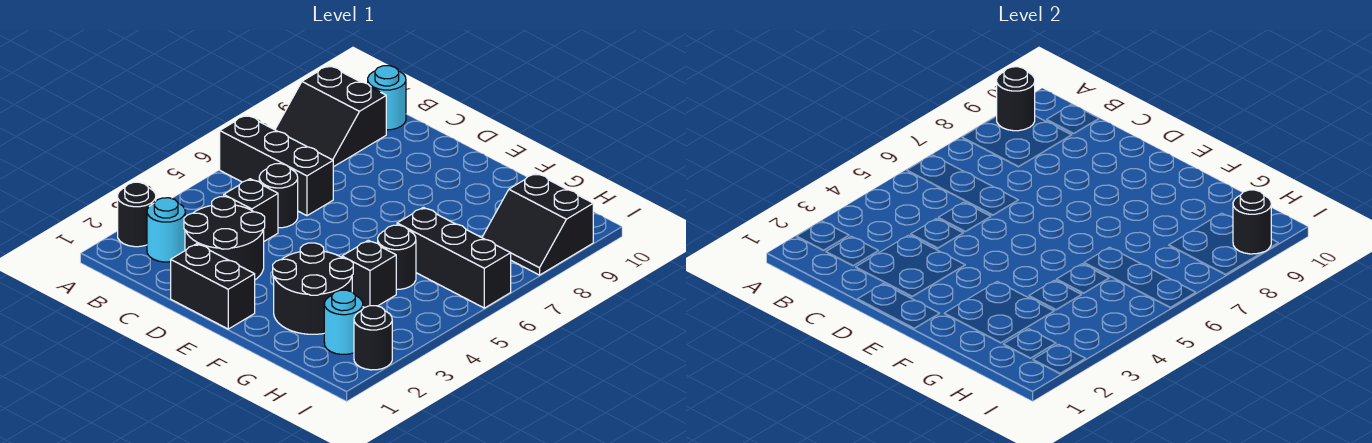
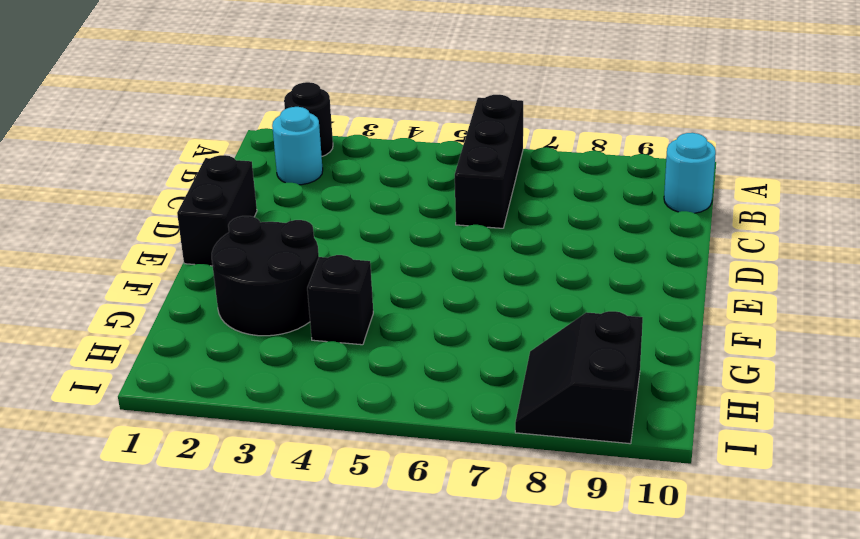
none -> black 2x2 slope [275,65,386,167]
none -> black 2x2 round brick [184,197,265,280]
none -> black 1x1 brick [224,179,278,241]

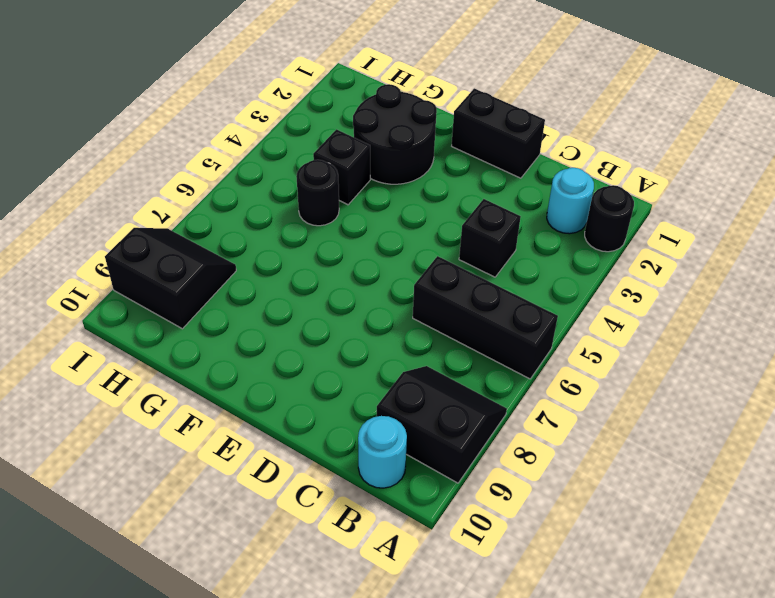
none -> black 2x2 round brick [184,197,265,280]
none -> black 1x1 round brick [259,164,298,228]
none -> black 1x3 brick [397,207,511,308]

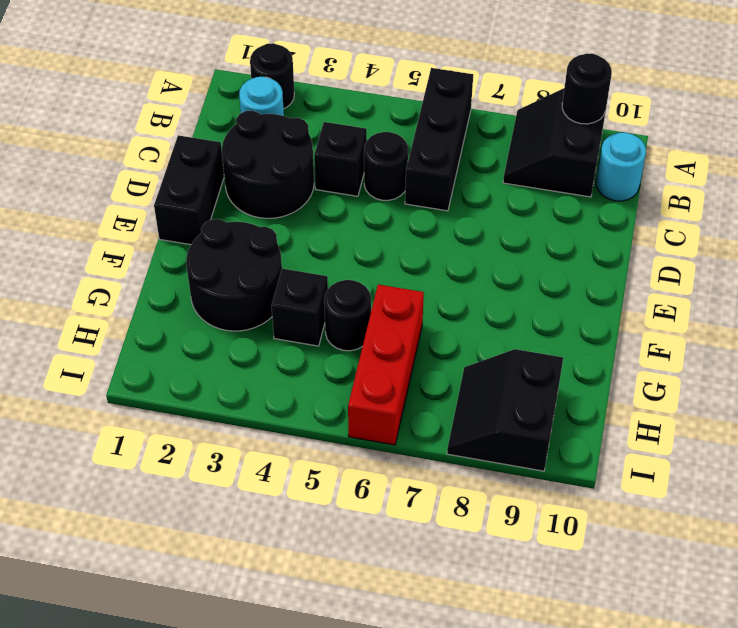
red 1x3 brick [348,285,424,445] -> black 1x3 brick [397,207,511,308]
none -> cyan 1x1 round brick [324,290,363,354]
none -> black 1x1 round brick [354,306,392,370]
none -> black 1x1 round brick [1233,190,1271,254]

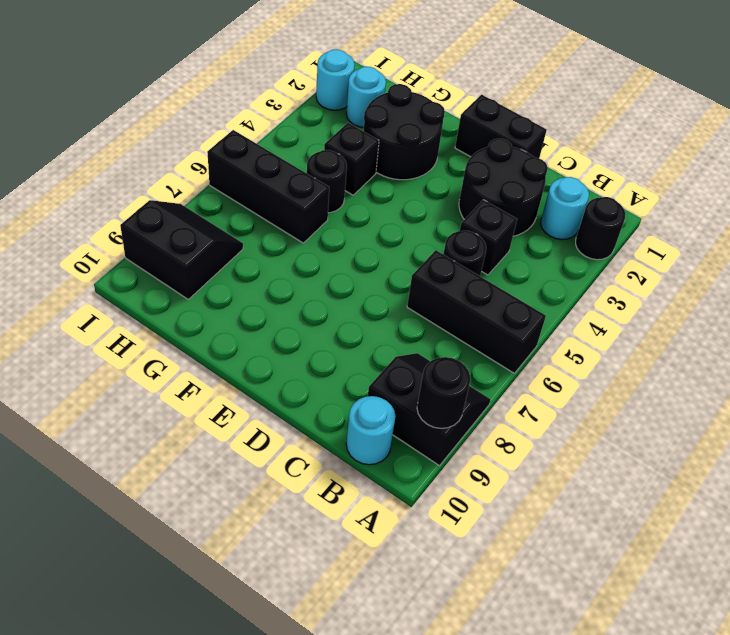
cyan 1x1 round brick [316,49,355,110] -> black 1x1 round brick [354,306,392,370]
none -> black 1x1 round brick [1233,190,1271,254]

